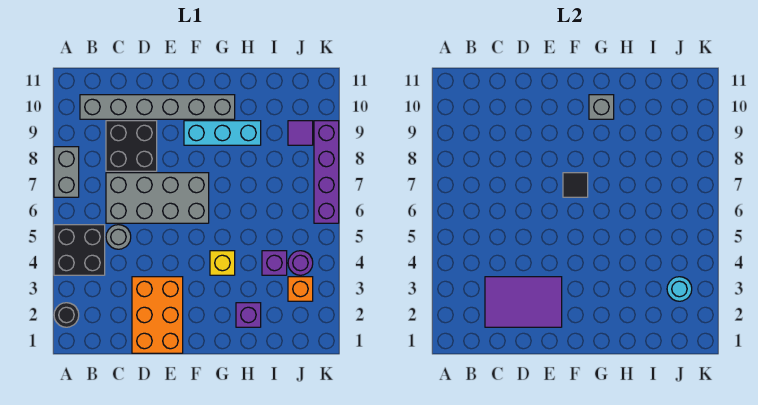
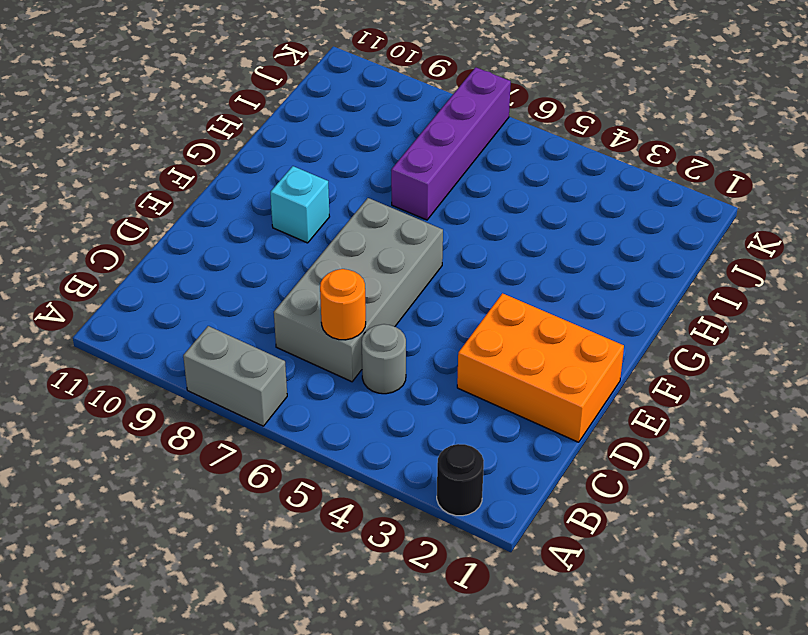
orange 1x1 round brick [320,269,366,340] -> none
cyan 1x1 brick [270,166,330,243] -> cyan 1x3 brick [184,121,261,145]
purple 1x4 brick [391,67,511,220] -> purple 1x4 brick turned to [314,121,339,223]
none -> black 2x2 brick [54,225,105,275]
none -> grey 1x6 brick [80,95,235,119]
none -> black 2x2 brick [106,121,157,171]

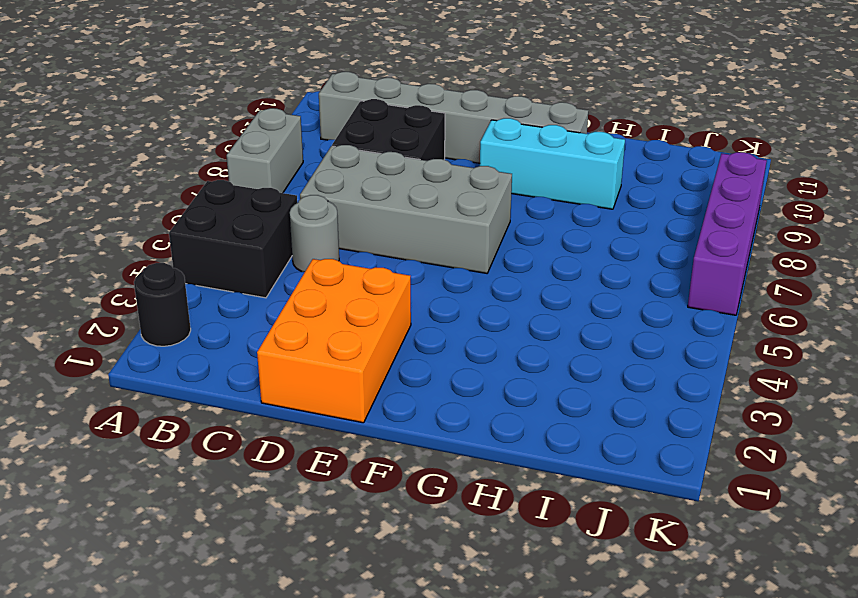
none -> yellow 1x1 brick [210,251,235,275]
none -> purple 1x1 brick [236,303,261,327]
none -> purple 1x1 brick [262,251,287,275]

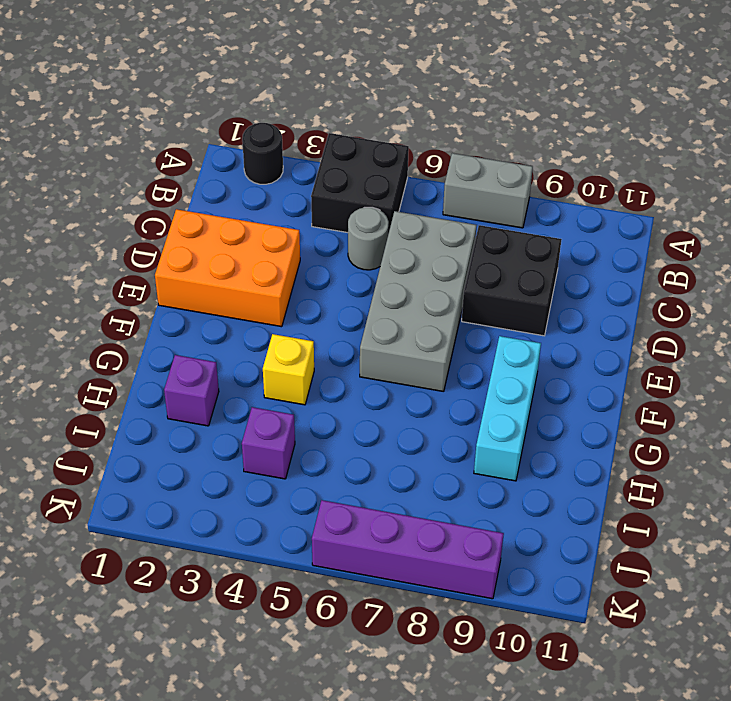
none -> grey 1x6 brick [80,95,235,119]
none -> orange 1x1 brick [288,277,313,301]
none -> purple 1x1 round brick [288,251,313,275]

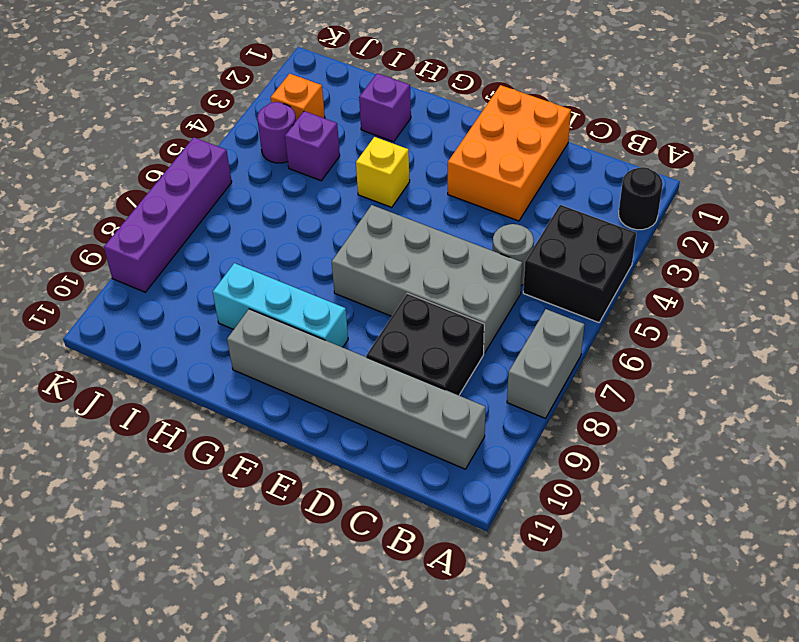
none -> purple 1x1 tile [288,121,313,145]
none -> purple 2x3 tile [485,277,562,327]
none -> black 1x1 tile [563,173,588,197]

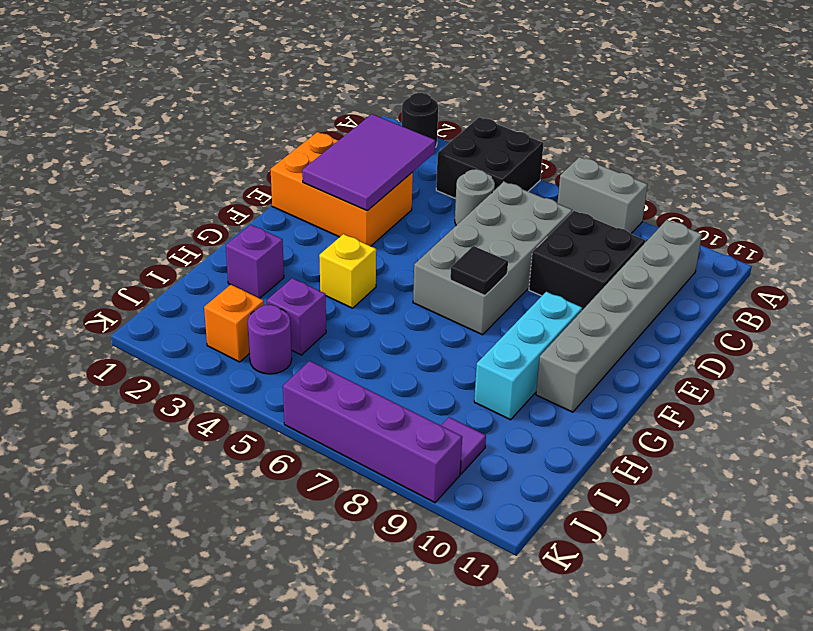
none -> grey 1x1 brick [589,95,614,119]
none -> cyan 1x1 round brick [667,277,692,301]

